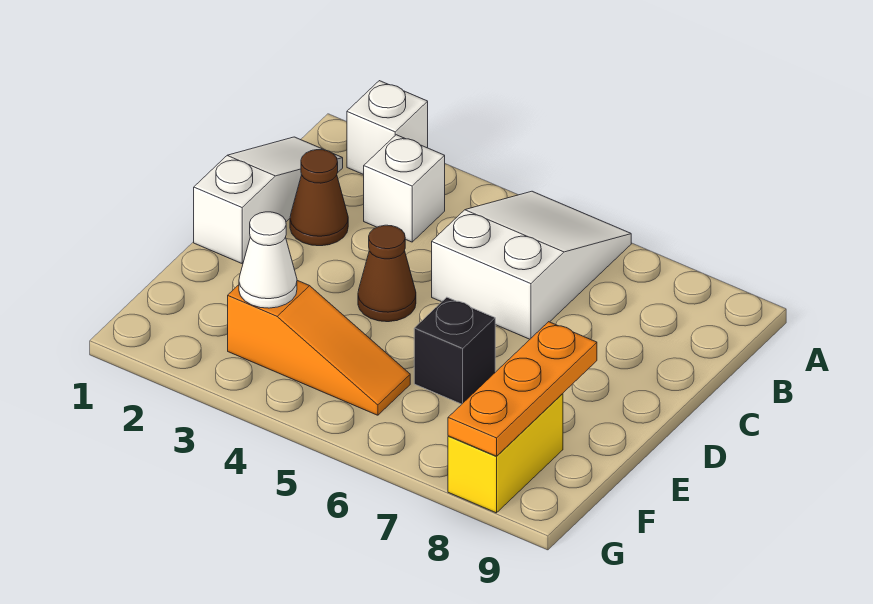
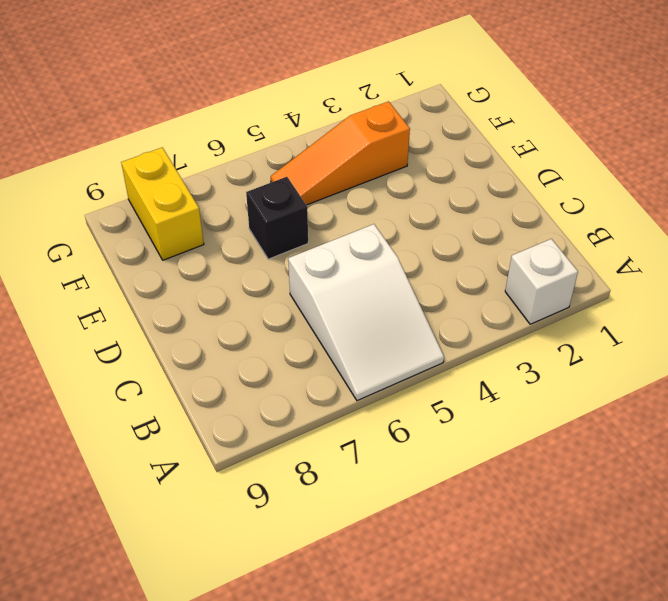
none -> white 1x3 slope [194,137,343,263]
none -> white 1x1 brick [364,135,445,242]

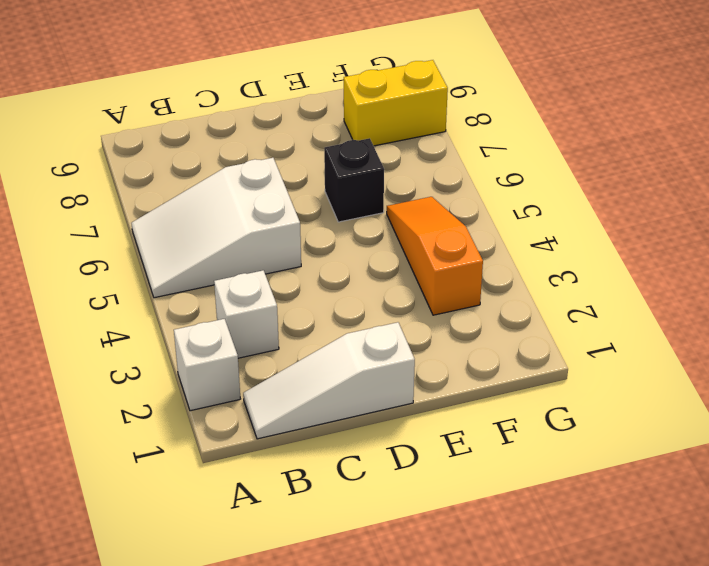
none -> brown 1x1 cone [290,150,348,246]
none -> brown 1x1 cone [358,225,416,322]

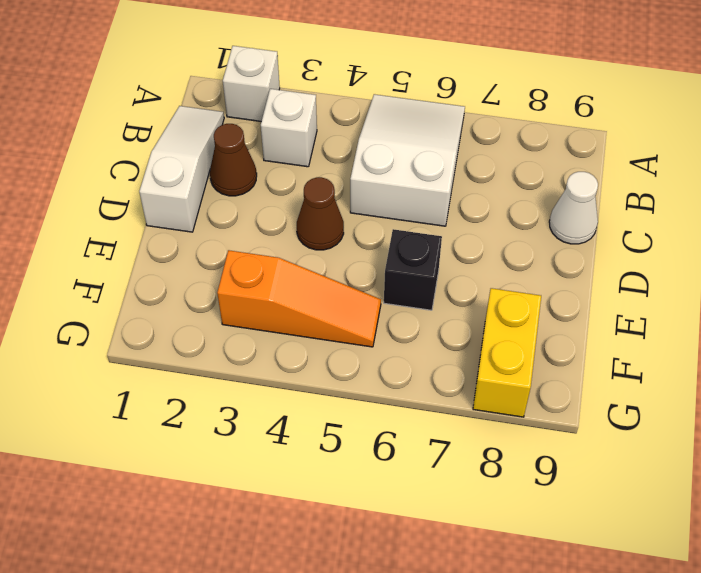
white 1x1 cone [549,172,598,244] -> white 1x1 cone moved to [239,212,297,308]
none -> orange 1x3 plate [448,322,597,456]

